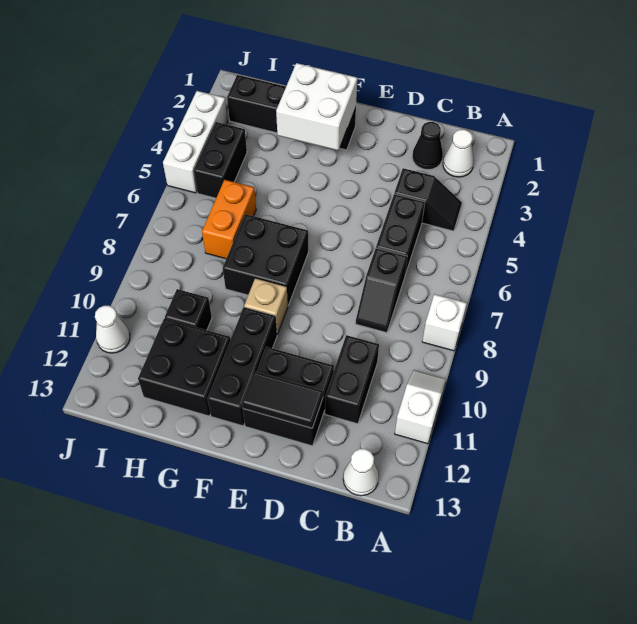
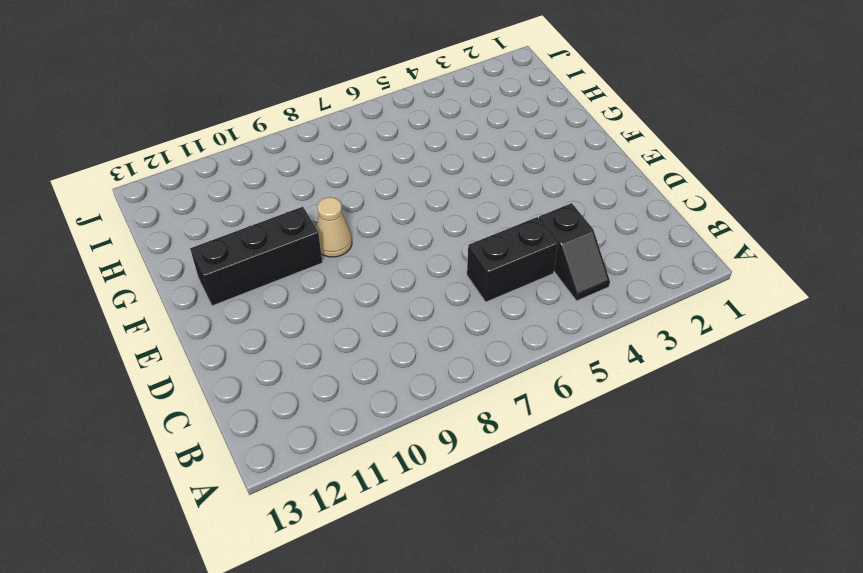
tan 1x1 cone [316,197,352,257] -> tan 1x1 brick [244,278,288,335]
none -> white 1x1 brick [422,294,467,351]
none -> white 1x2 slope [395,370,446,444]
none -> white 1x1 cone [443,130,474,177]

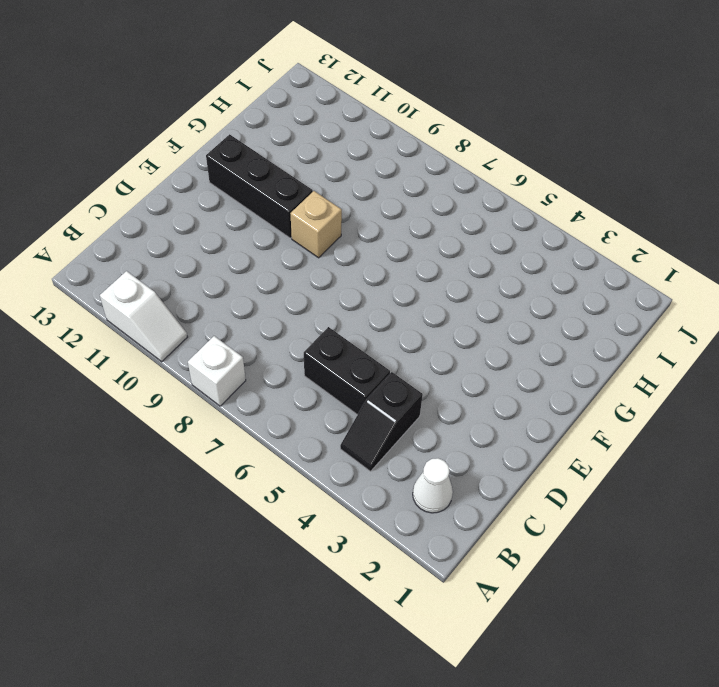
none -> white 1x1 cone [343,449,379,496]
none -> black 1x1 cone [412,122,443,170]
none -> black 1x2 slope [355,248,407,333]

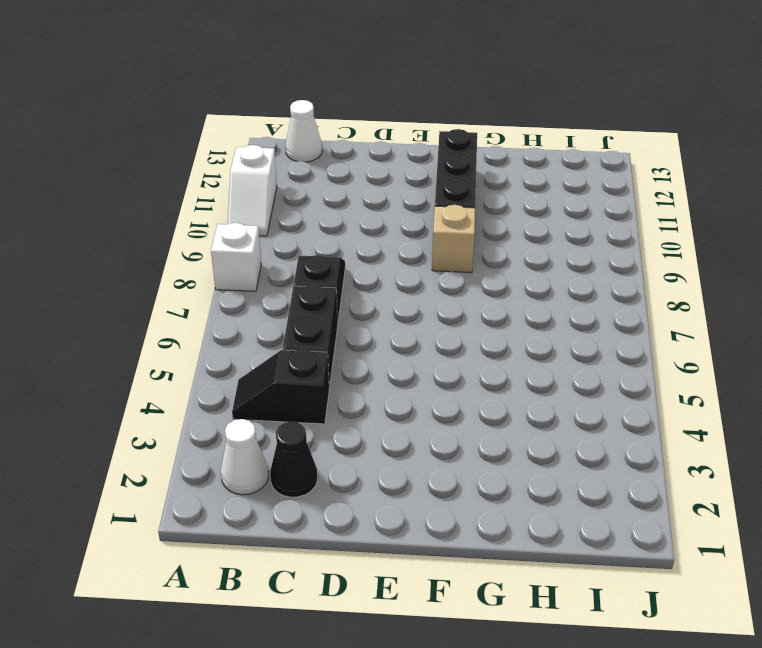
none -> black 1x2 brick [325,335,379,424]
none -> black 2x2 brick [243,347,334,446]
none -> black 1x4 brick [227,75,356,150]

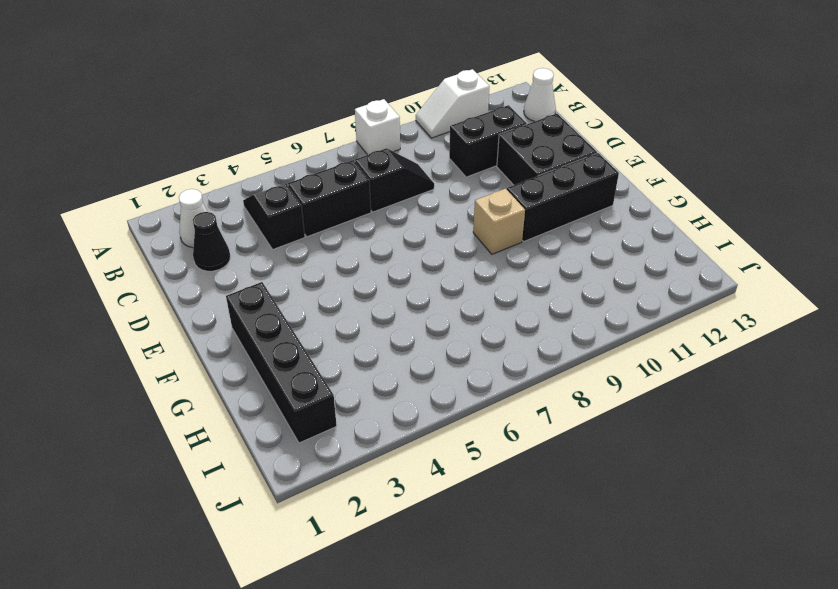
none -> black 2x2 brick [223,214,308,305]
none -> black 2x2 brick [138,319,230,416]
none -> orange 1x2 brick [202,180,256,259]

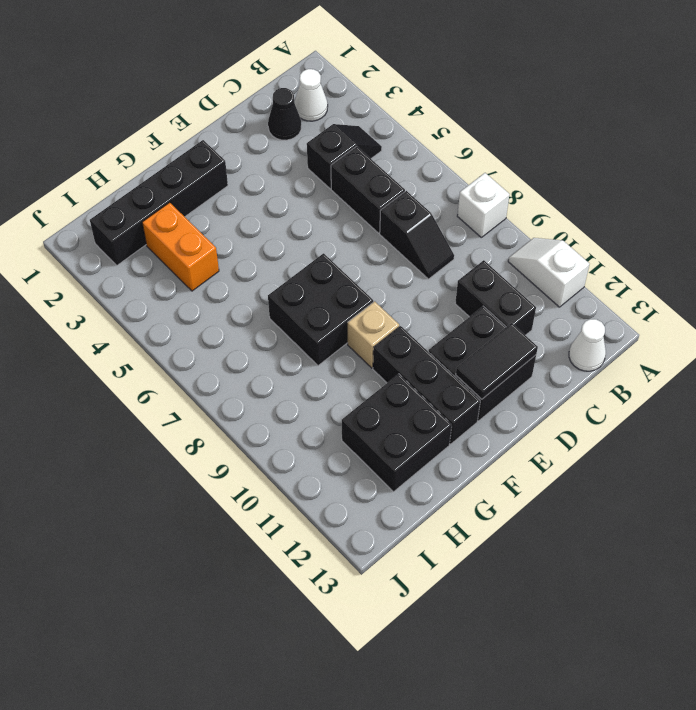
orange 1x2 brick [142,202,219,291] -> orange 1x2 brick moved to [202,180,256,259]
none -> black 1x1 brick [165,289,212,330]
none -> black 1x2 brick [194,122,247,198]
none -> white 1x3 brick [163,91,228,193]

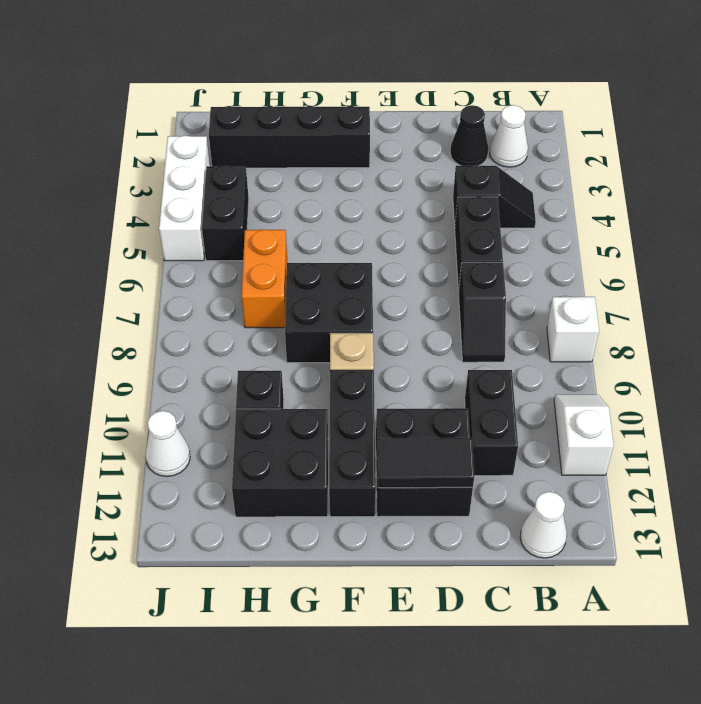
none -> white 2x2 brick [276,63,357,150]

